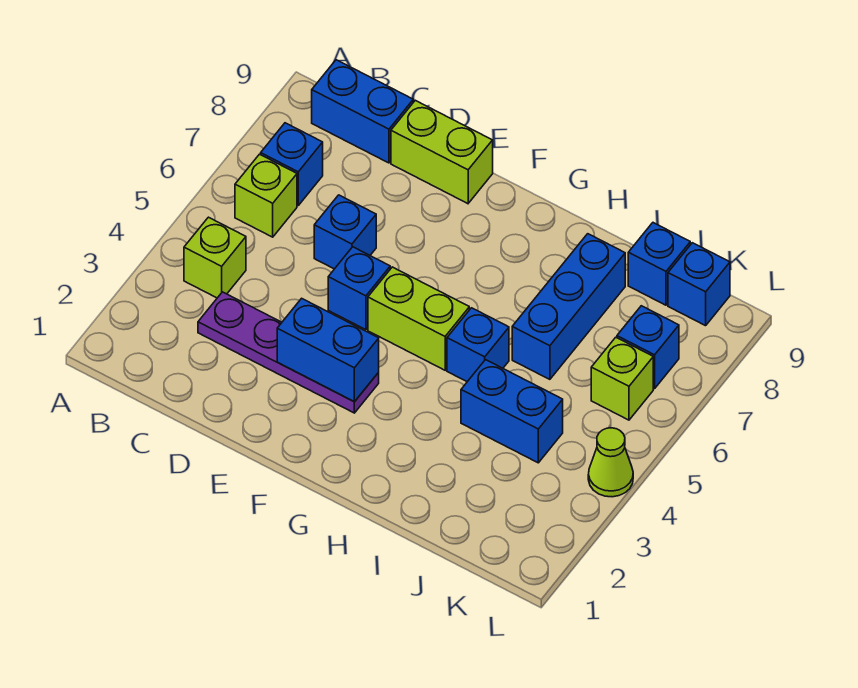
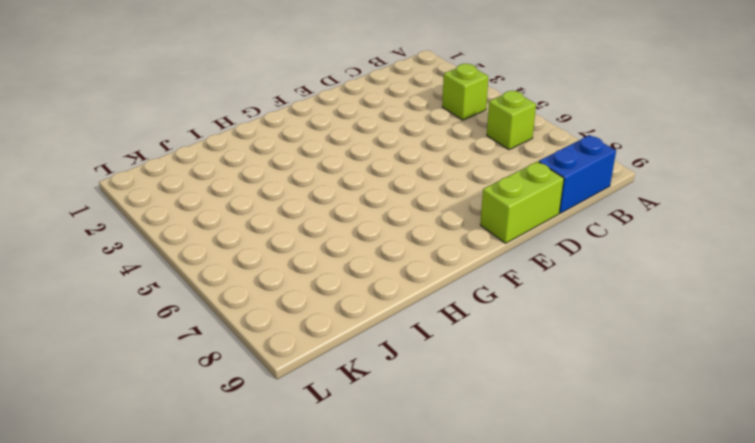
none -> blue 1x1 brick [261,123,323,205]
none -> purple 1x4 plate [198,292,379,413]
none -> blue 1x1 brick [314,195,376,269]

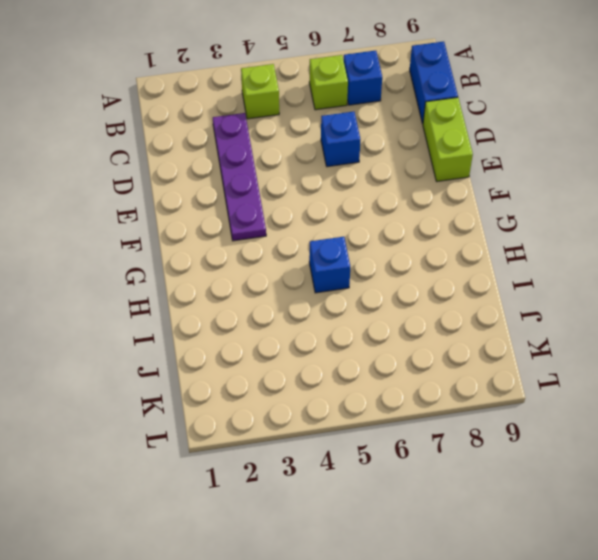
none -> blue 1x1 brick [328,247,390,330]
none -> lime 1x2 brick [368,267,469,370]
none -> blue 1x2 brick [461,360,563,463]

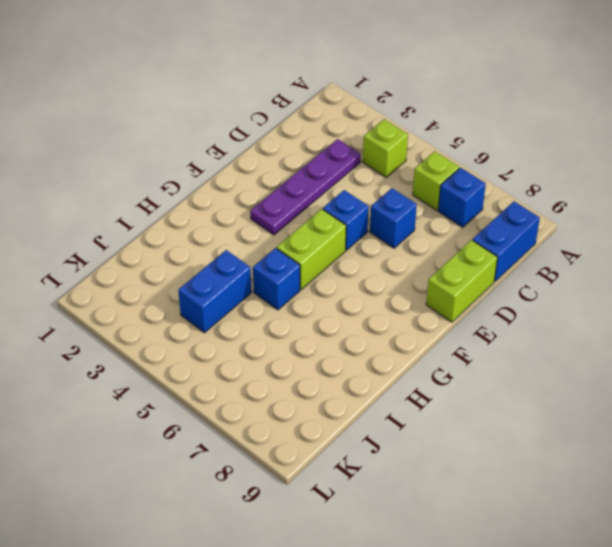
none -> blue 1x3 brick [512,234,625,379]
none -> blue 1x1 brick [628,223,690,305]
none -> lime 1x1 brick [591,337,653,420]

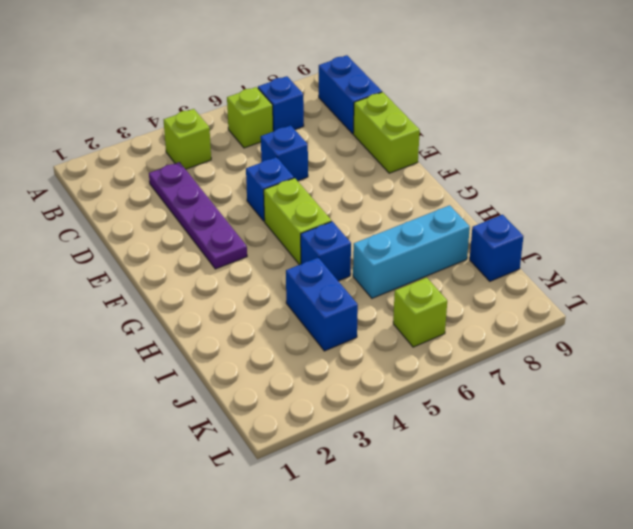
cyan 1x3 brick [353,205,470,298] -> blue 1x3 brick [512,234,625,379]
none -> blue 1x1 brick [617,306,679,389]
none -> blue 1x1 brick [668,243,730,326]
none -> lime 1x1 cone [588,428,633,497]

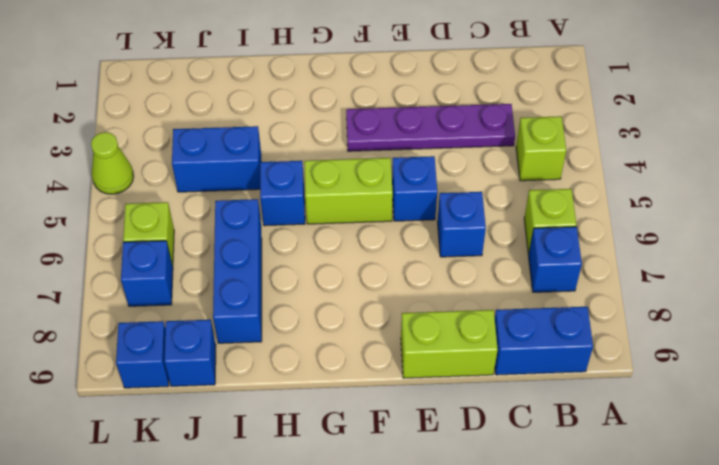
none -> blue 1x2 brick [277,298,379,402]

